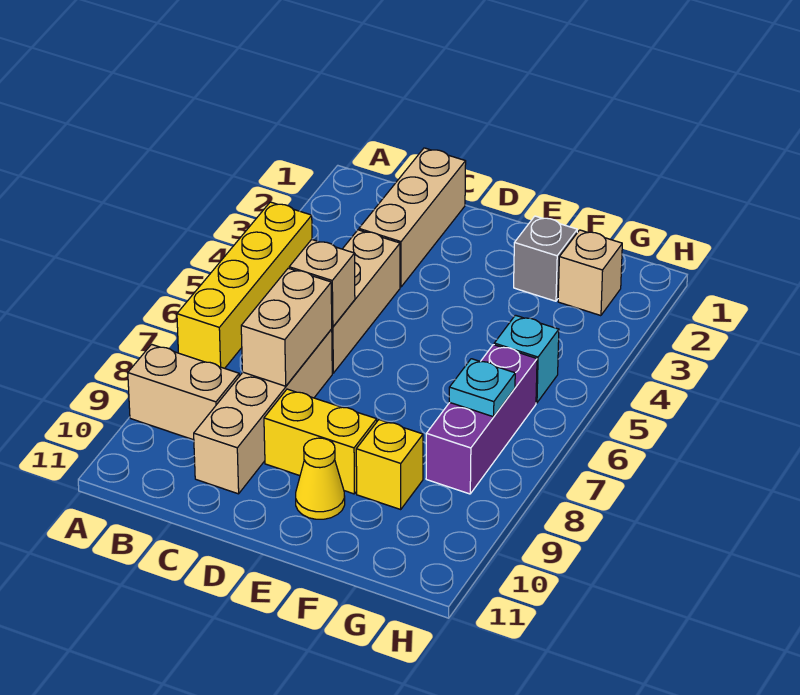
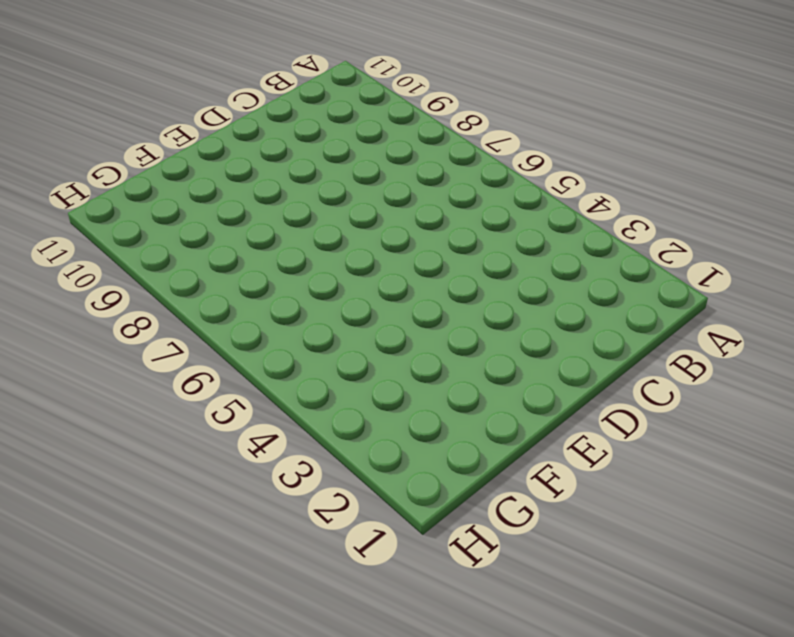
none -> yellow 1x4 brick [177,202,312,368]
none -> tan 1x2 brick [128,344,239,440]
none -> tan 1x3 brick [359,148,466,287]

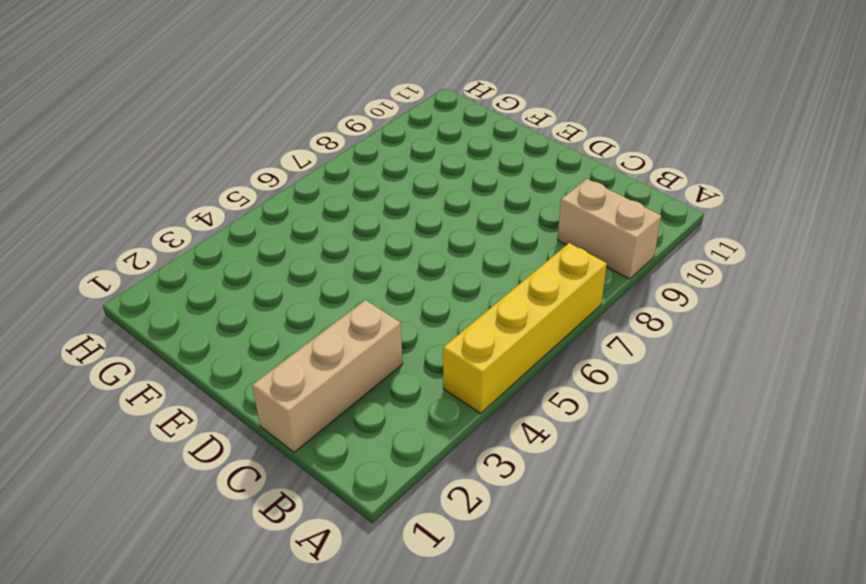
none -> tan 1x3 brick [332,230,400,373]
none -> tan 1x4 brick [194,329,332,494]
none -> yellow 1x2 brick [264,389,377,494]

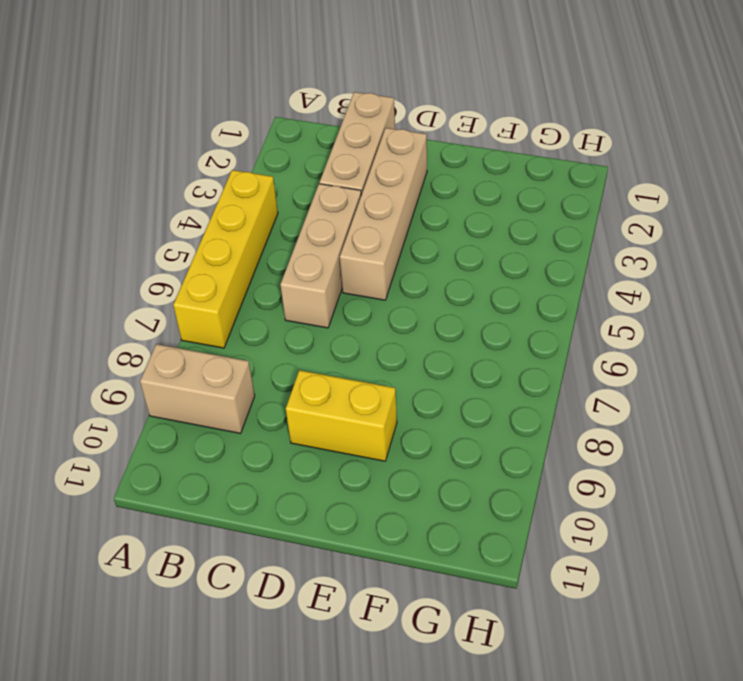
tan 1x4 brick [340,128,427,300] -> tan 1x4 brick moved to [194,329,332,494]
none -> yellow 1x1 cone [296,438,345,519]
none -> grey 1x1 brick [514,216,577,301]
none -> yellow 1x1 brick [356,420,423,509]

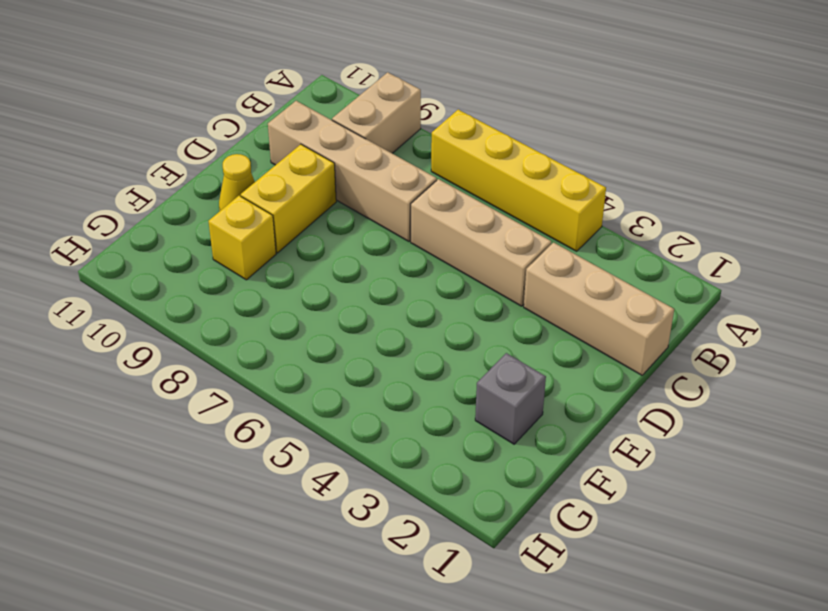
none -> tan 1x1 brick [558,230,622,316]
none -> cyan 1x1 brick [494,315,559,403]
none -> purple 1x3 brick [426,345,537,494]

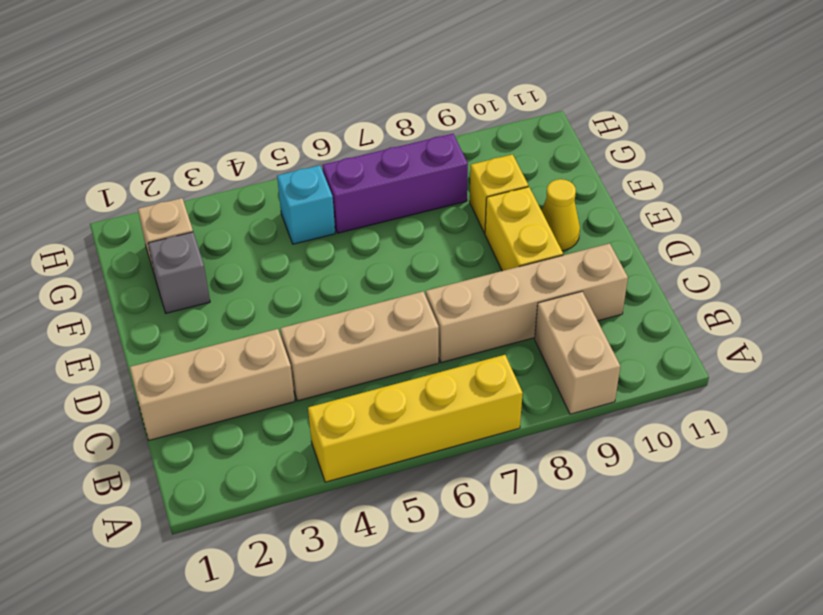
none -> tan 1x1 brick [289,240,355,327]
none -> tan 1x2 brick [241,268,332,386]
none -> cyan 1x1 plate [449,359,515,417]

